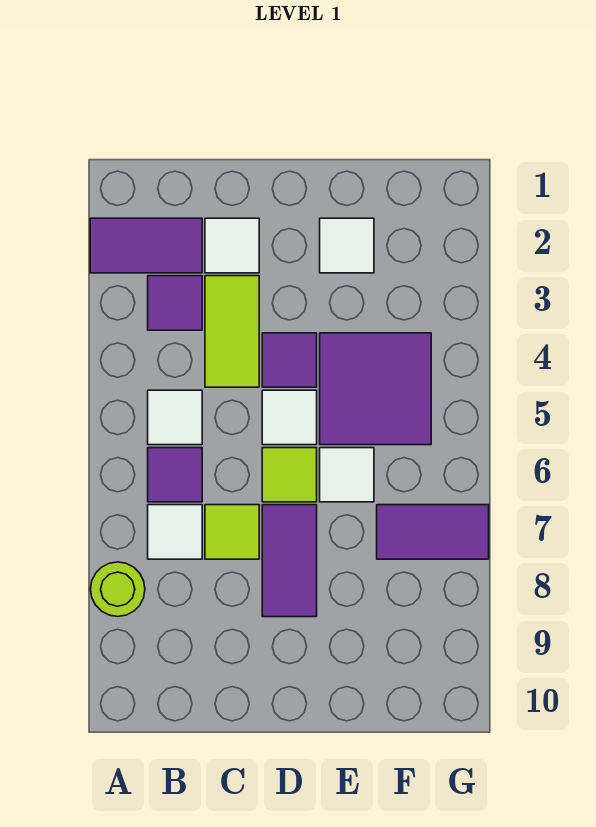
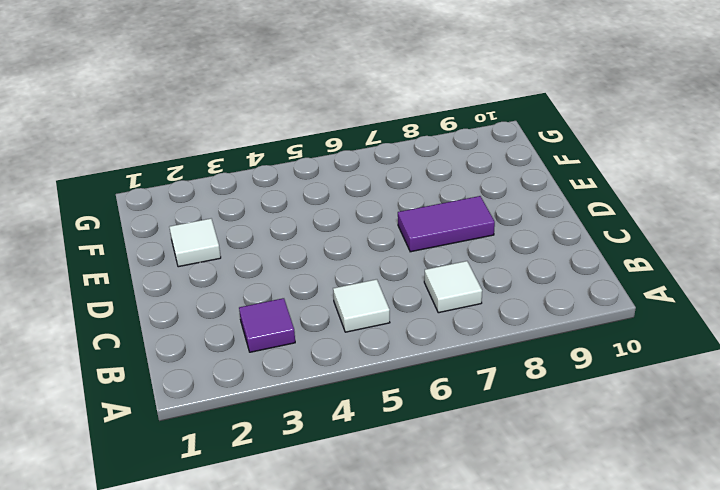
none -> purple 1x2 tile [90,218,202,273]
none -> lime 1x1 round brick [90,562,145,617]
none -> purple 1x1 tile [148,448,202,502]

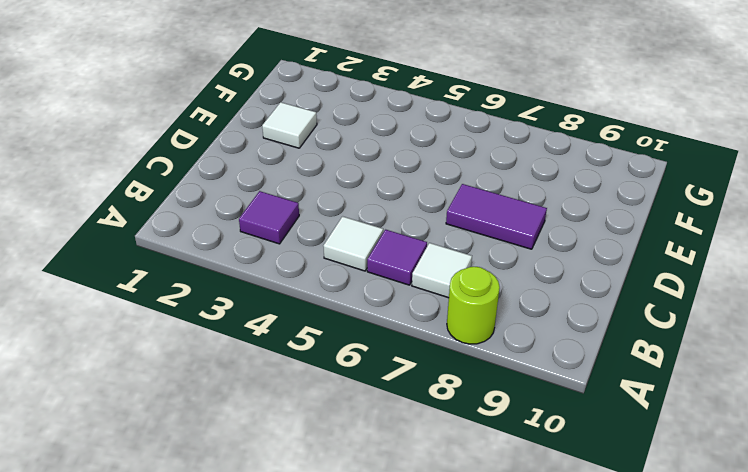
none -> purple 1x2 tile [90,218,202,273]
none -> white 1x1 tile [205,218,259,273]
none -> lime 1x2 tile [205,276,259,387]

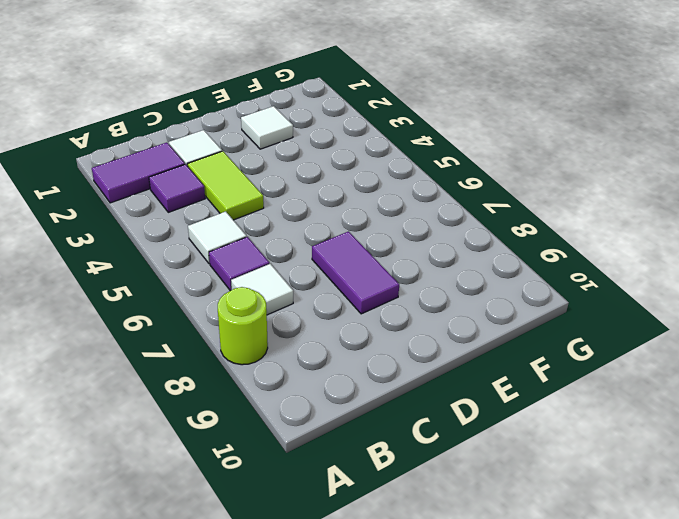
none -> lime 1x1 tile [205,505,259,559]
none -> purple 1x1 tile [262,333,317,387]
none -> white 1x1 tile [262,390,317,445]

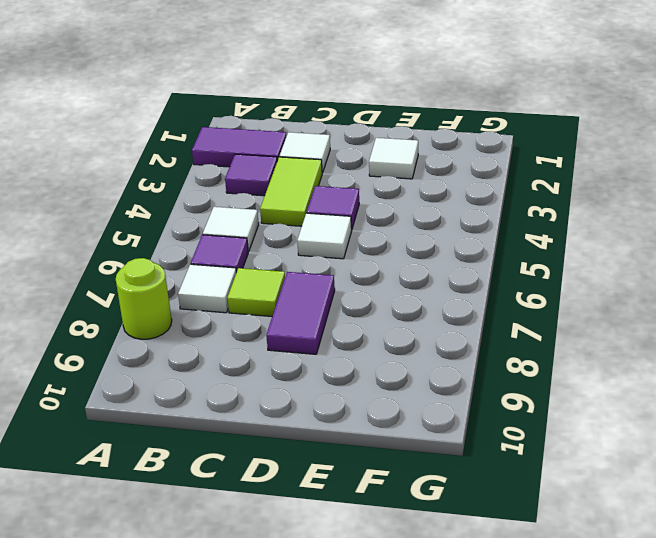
none -> lime 1x1 tile [262,448,317,502]
none -> purple 2x2 tile [320,333,431,445]
none -> white 1x1 tile [320,448,374,502]

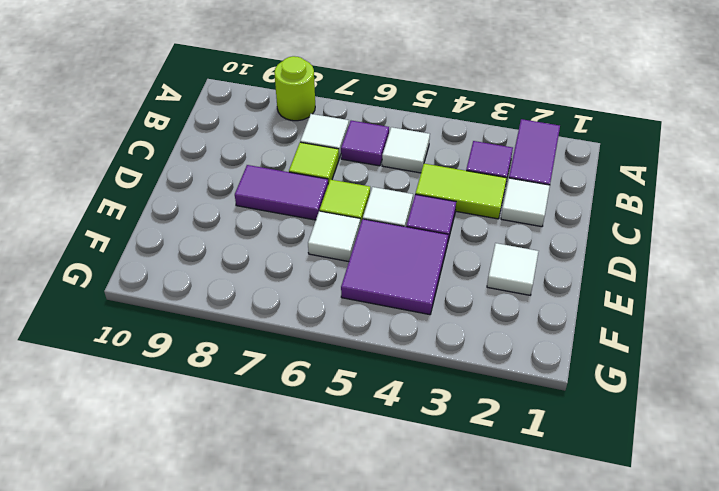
none -> purple 1x2 tile [377,505,489,559]

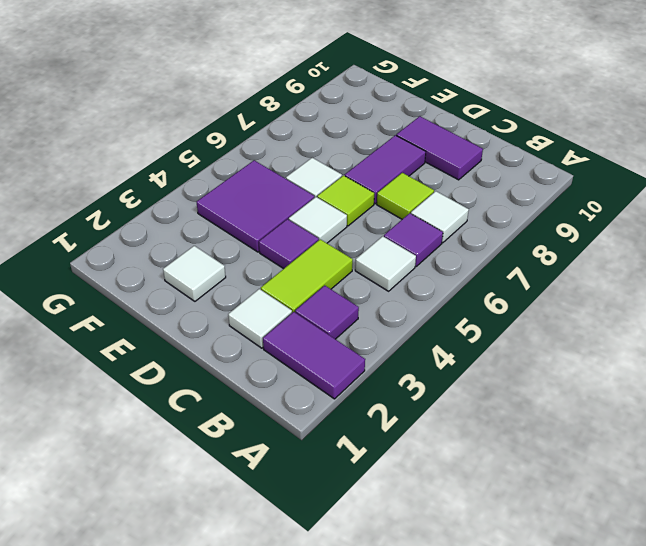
purple 1x2 tile [396,116,483,180] -> purple 1x2 tile moved to [377,505,489,559]
none -> lime 1x1 round brick [90,562,145,617]

